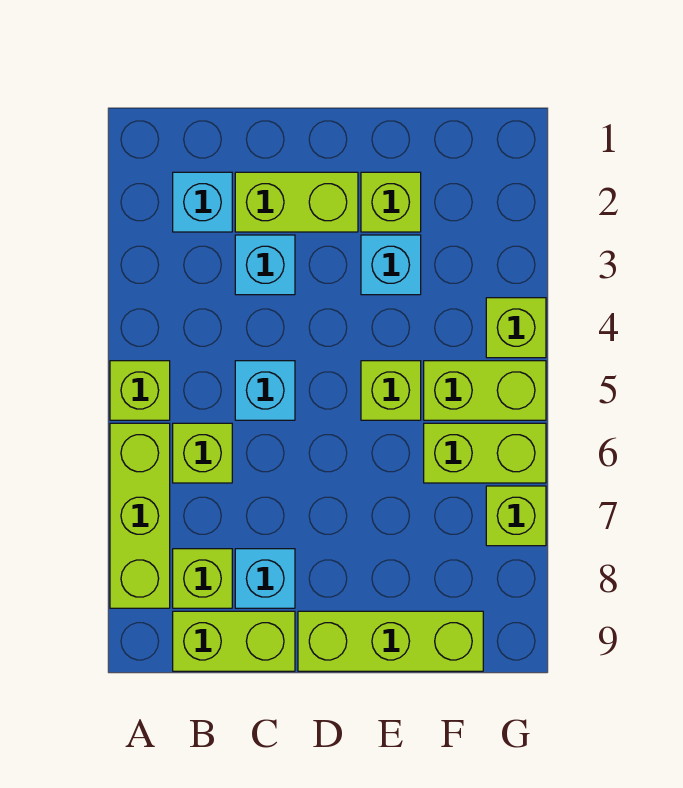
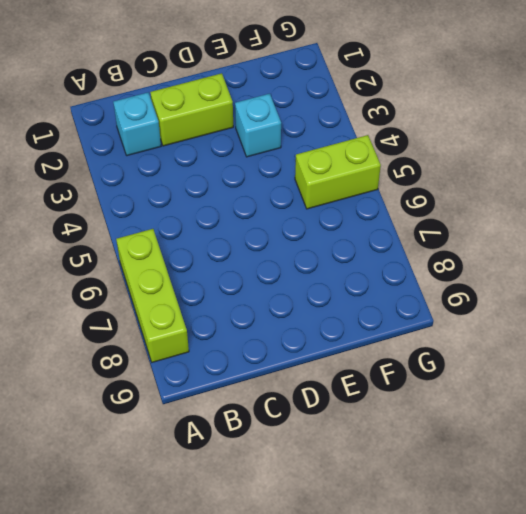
none -> lime 1x1 brick [110,361,170,420]
none -> lime 1x1 brick [173,423,232,483]
none -> lime 1x1 brick [173,549,232,608]

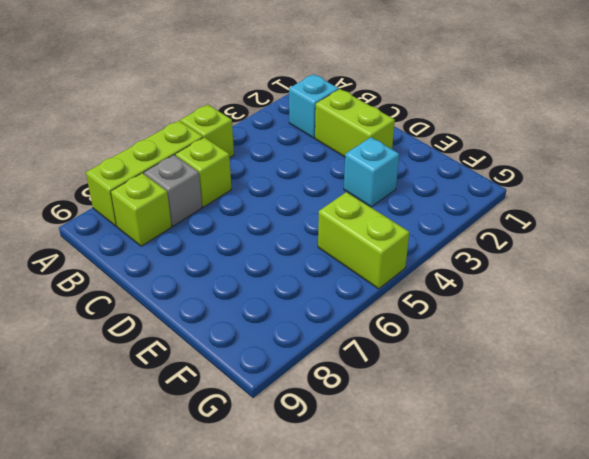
grey 1x1 brick [144,155,202,226] -> none
none -> lime 1x2 brick [173,611,295,671]
none -> cyan 1x1 brick [235,235,295,295]
none -> cyan 1x1 brick [235,361,295,420]

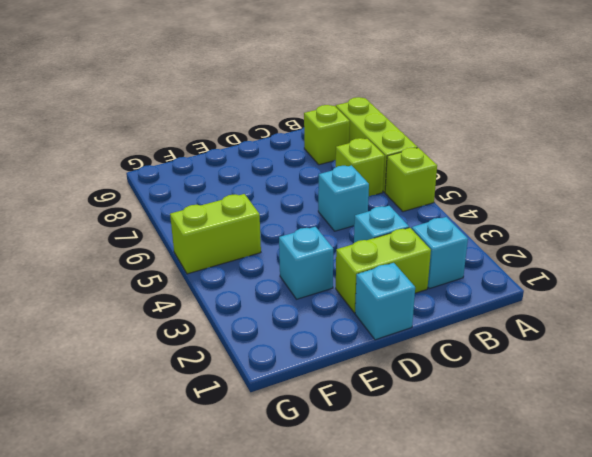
cyan 1x1 brick [355,263,415,340] -> cyan 1x1 brick moved to [235,549,295,608]
none -> lime 1x2 brick [173,611,295,671]
none -> lime 1x3 brick [298,611,483,671]
none -> lime 1x1 brick [361,172,421,232]

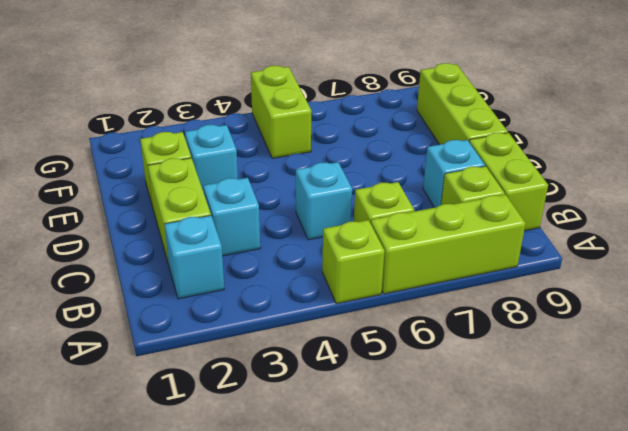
none -> lime 1x1 brick [361,361,421,420]
none -> lime 1x2 brick [424,423,546,483]
none -> lime 1x1 brick [486,298,546,358]

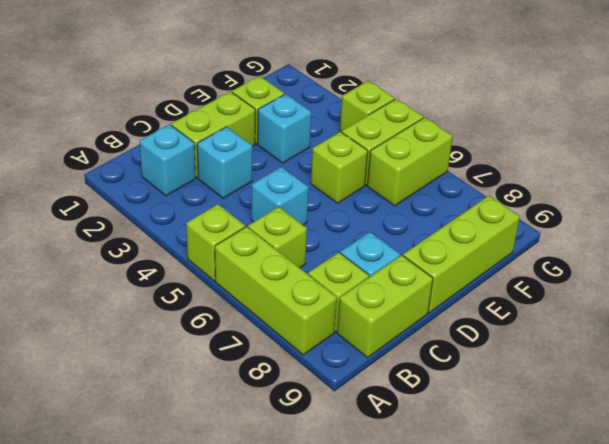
none -> lime 1x1 brick [486,486,546,546]

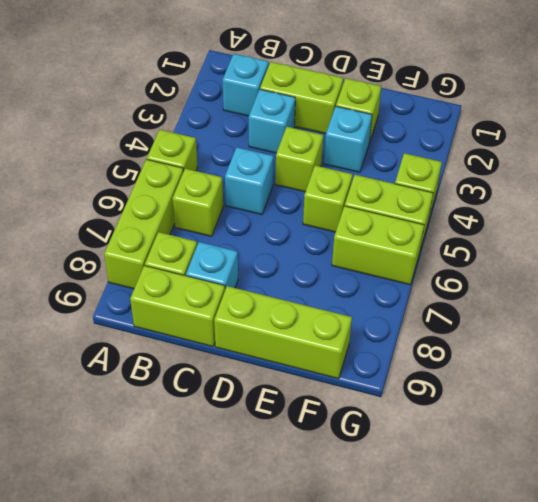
lime 1x1 brick [275,127,323,192] -> lime 1x1 brick moved to [486,486,546,546]

